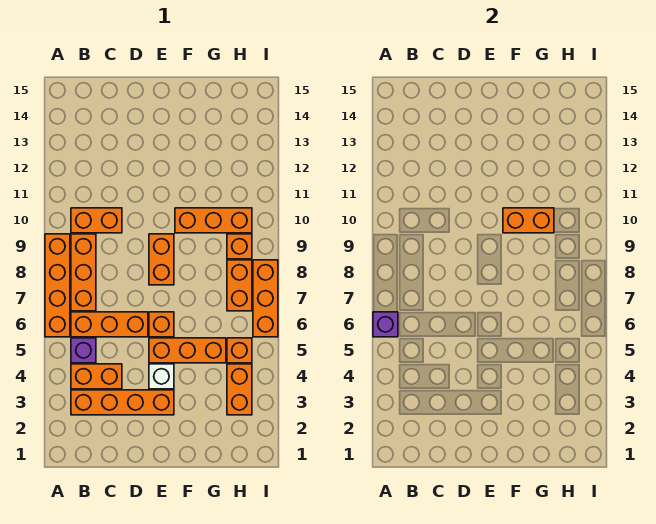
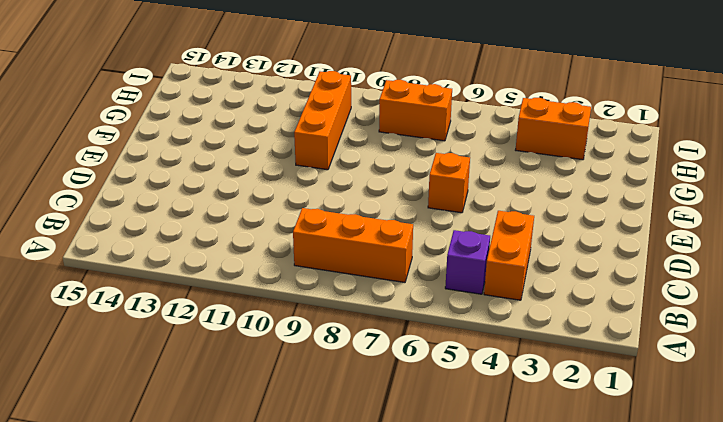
none -> orange 1x4 brick [45,234,70,337]
none -> orange 1x4 brick [71,390,174,415]
none -> orange 1x3 brick [71,312,148,337]

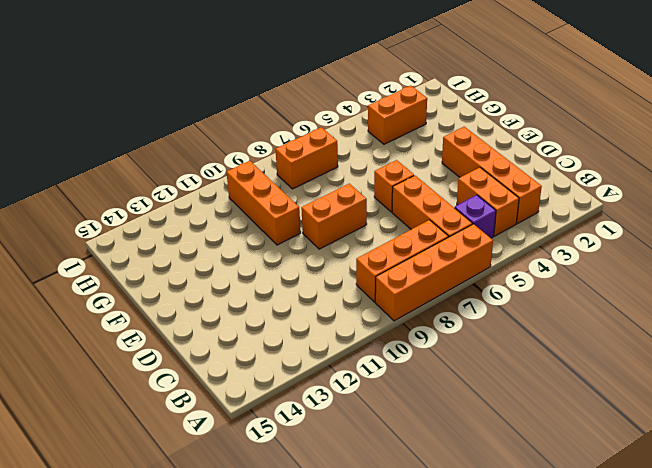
none -> orange 1x2 brick [71,208,122,233]
none -> white 1x1 brick [149,364,174,389]
none -> orange 1x3 brick [149,338,226,363]

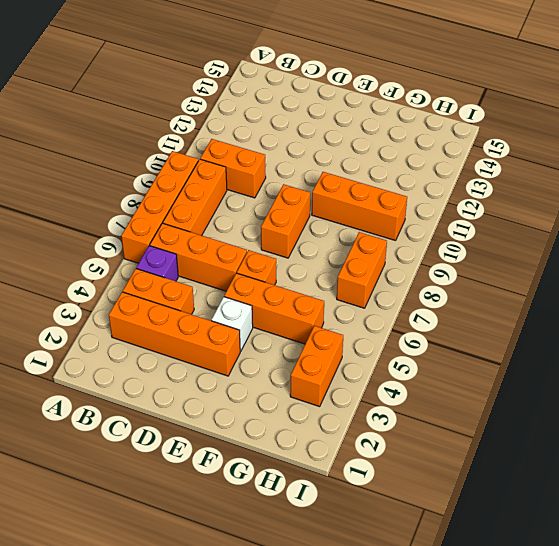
none -> orange 1x1 brick [227,338,252,363]
none -> orange 1x1 brick [227,234,252,259]
none -> orange 1x3 brick [253,260,278,337]

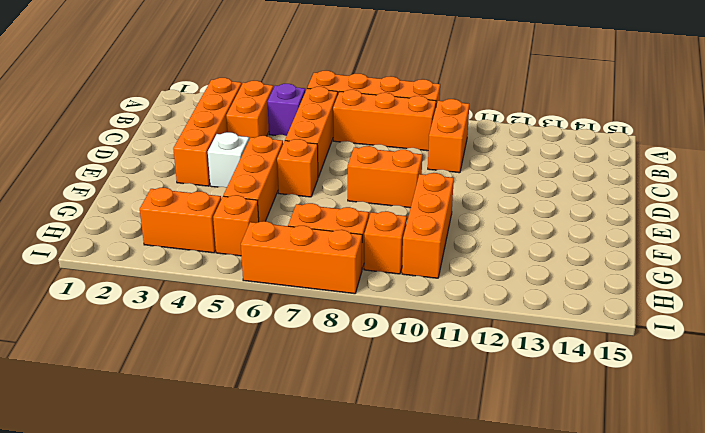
none -> purple 1x1 brick [373,312,398,337]
none -> orange 1x2 brick [503,208,554,233]

